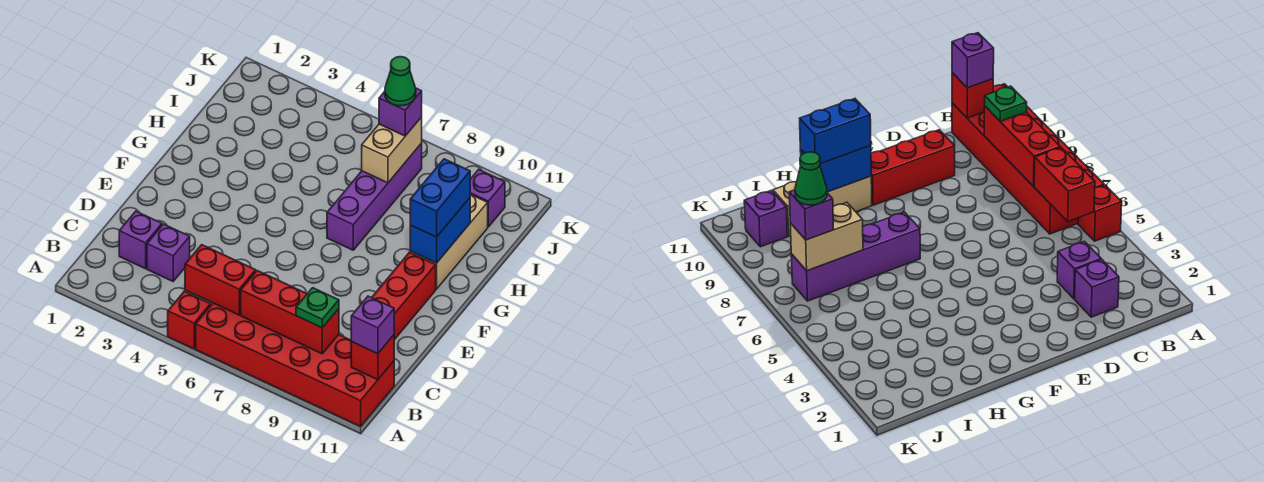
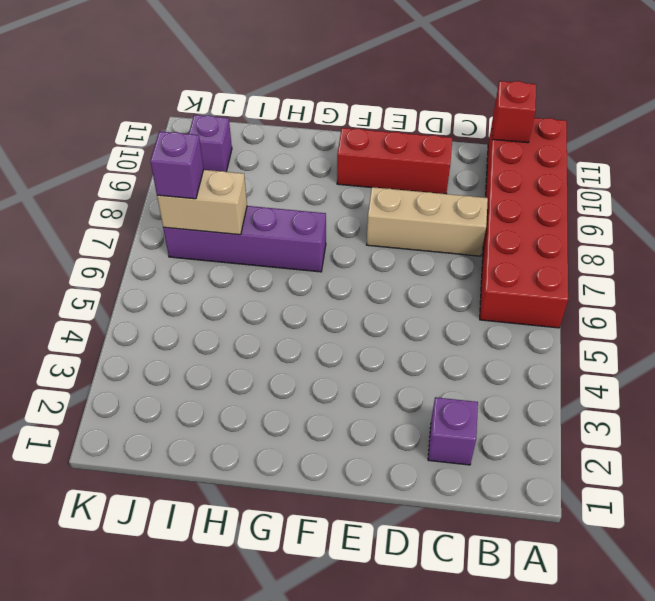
tan 1x3 brick [367,187,488,256] -> tan 1x3 brick moved to [410,194,488,289]
none -> red 1x1 brick [168,291,211,349]
none -> purple 1x1 brick [147,224,190,281]
none -> red 1x2 brick [185,245,256,315]

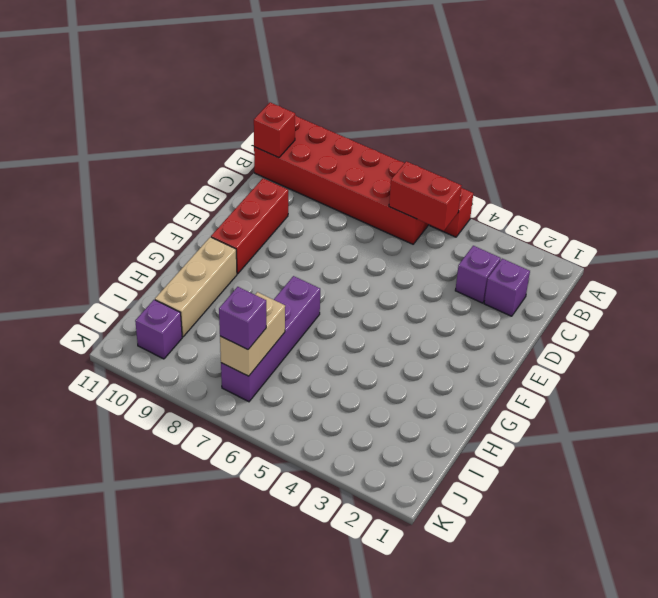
none -> red 1x3 brick [241,271,339,354]
none -> blue 1x2 brick [410,198,470,263]
none -> green 1x1 plate [296,288,339,328]

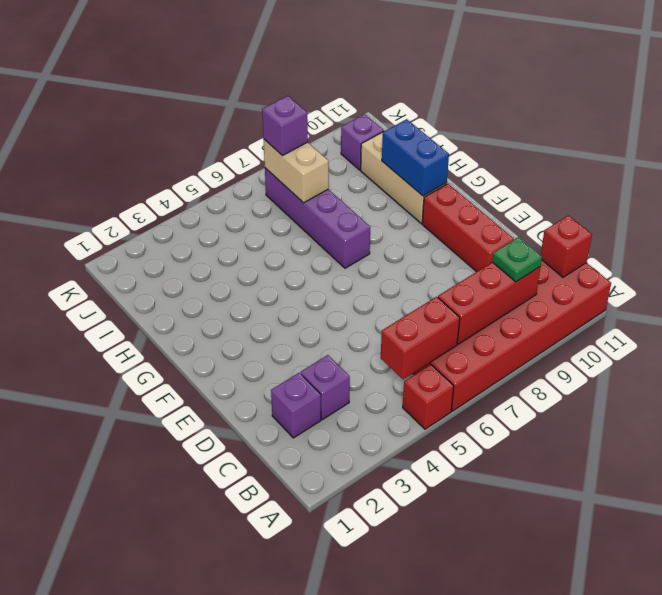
none -> purple 1x1 brick [351,296,394,354]
none -> blue 1x2 brick [410,159,470,237]
none -> green 1x1 cone [385,57,416,106]

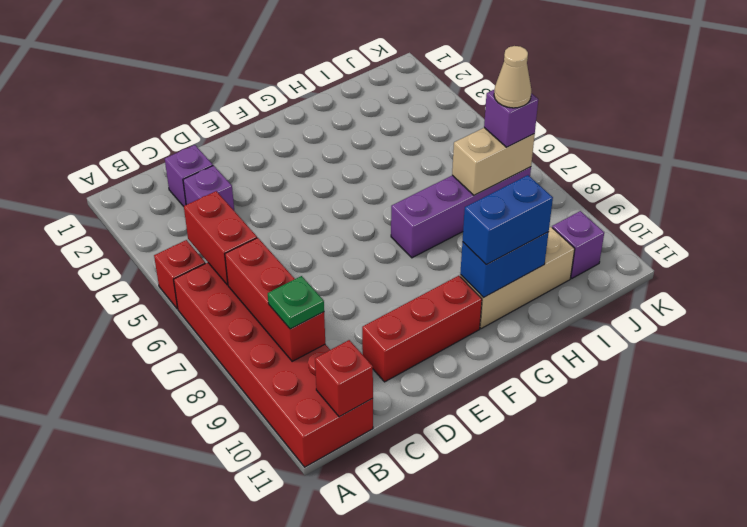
tan 1x1 cone [494,46,531,108] -> green 1x1 cone [385,57,416,106]
none -> purple 1x1 brick [351,296,394,354]

